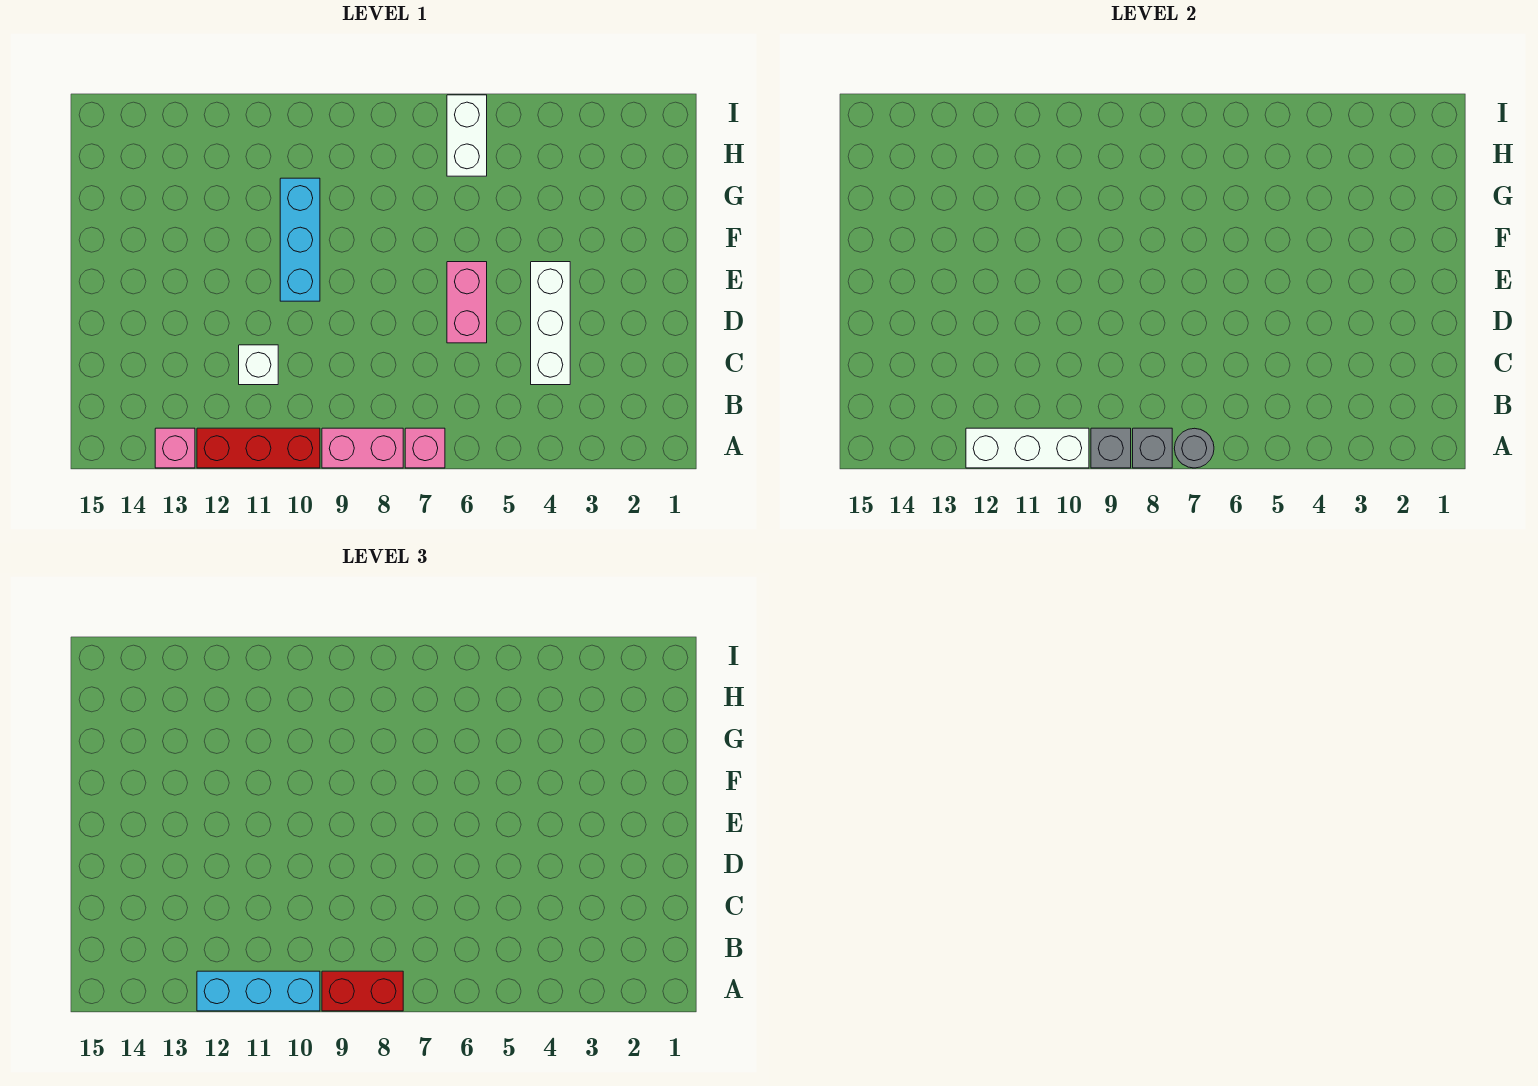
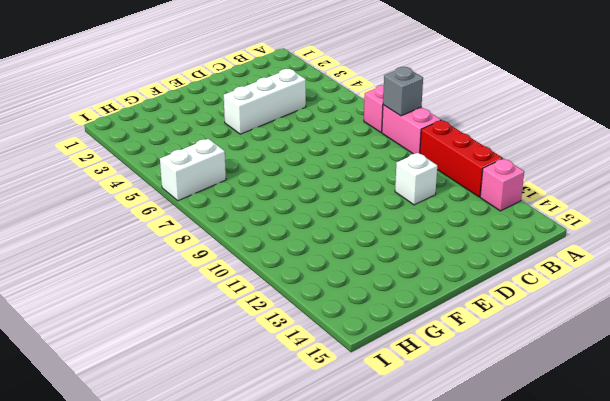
none -> pink 1x2 brick [447,262,487,343]
none -> cyan 1x3 brick [280,178,320,301]
none -> grey 1x1 round brick [1174,428,1214,468]

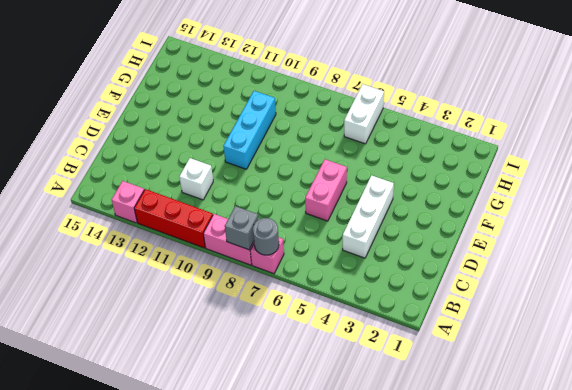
none -> grey 1x1 brick [1091,428,1131,468]
none -> white 1x3 brick [966,428,1089,468]
none -> red 1x2 brick [322,971,403,1011]

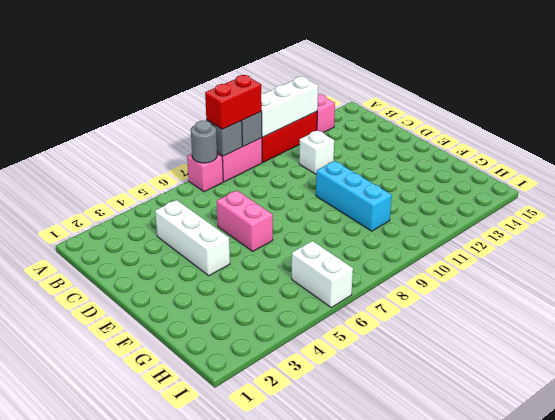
none -> cyan 1x3 brick [197,971,320,1011]

